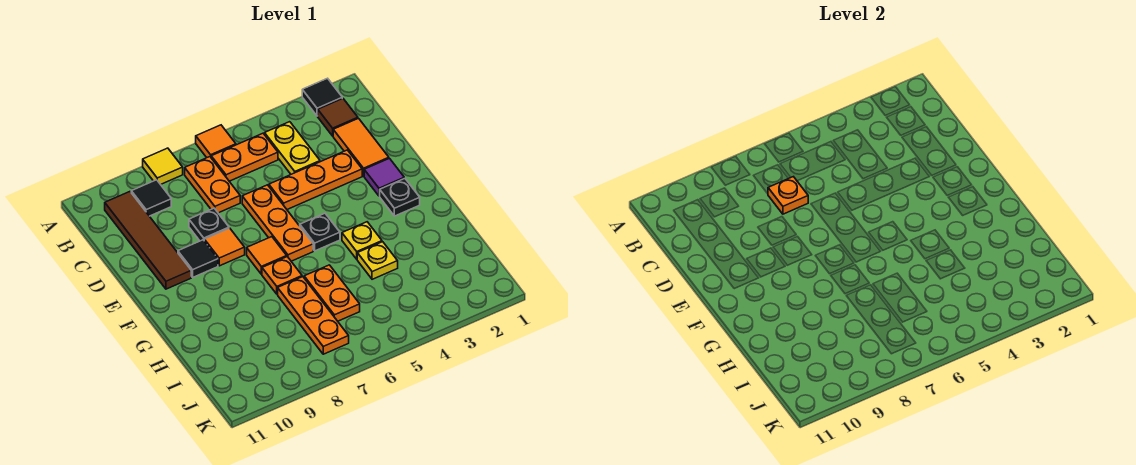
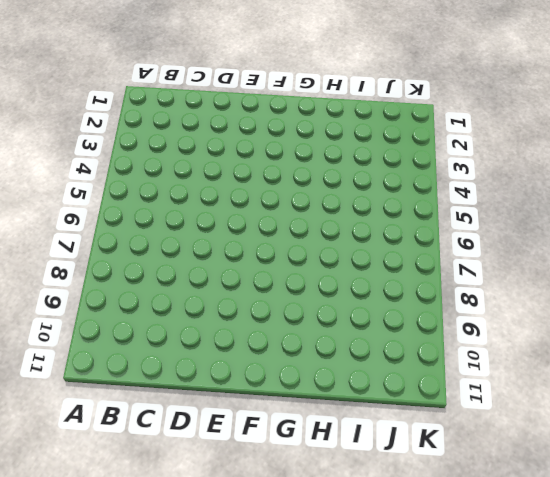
none -> black 1x1 tile [302,78,342,116]
none -> orange 1x1 tile [196,125,236,158]
none -> yellow 1x1 tile [143,148,183,184]

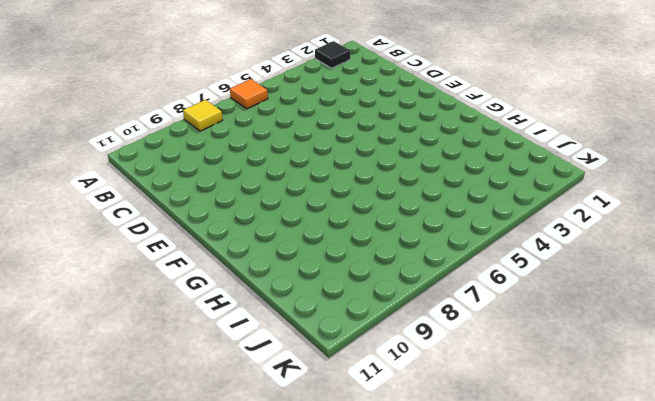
none -> brown 1x1 tile [318,98,358,136]
none -> yellow 1x2 plate [265,122,320,174]
none -> orange 1x2 plate [211,133,278,181]

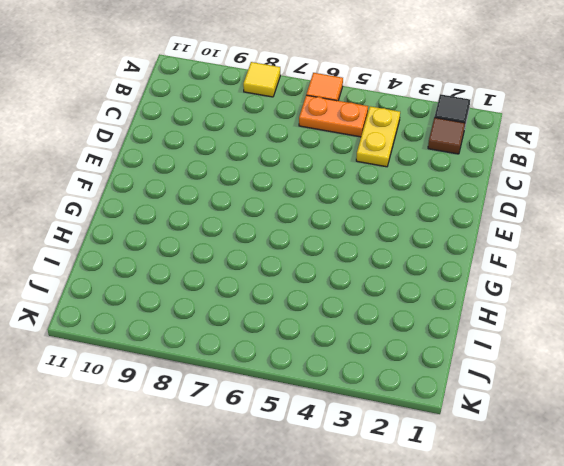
none -> orange 1x2 plate [185,157,240,213]
none -> black 1x1 tile [131,180,171,216]
none -> brown 1x4 tile [105,192,191,289]

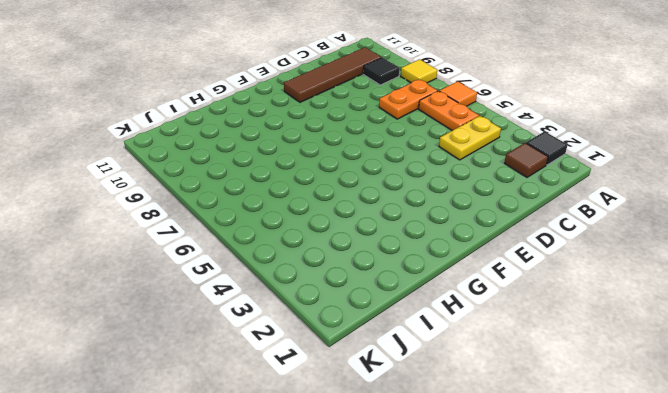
none -> orange 1x2 tile [333,118,389,176]
none -> orange 1x3 plate [269,150,362,209]
none -> orange 1x3 plate [242,185,313,261]

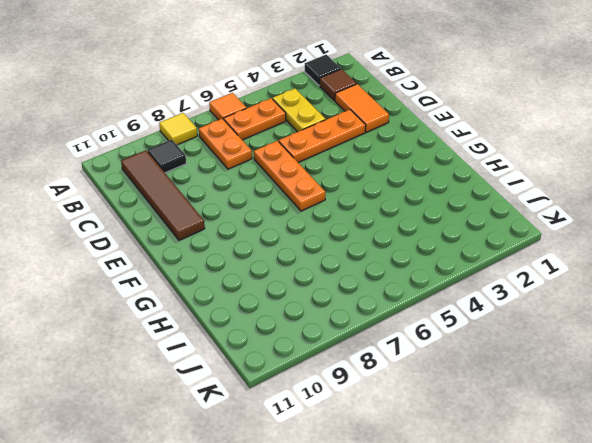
none -> black 1x1 plate [189,208,229,241]
none -> purple 1x1 tile [364,158,404,196]
none -> orange 1x1 tile [204,228,245,266]

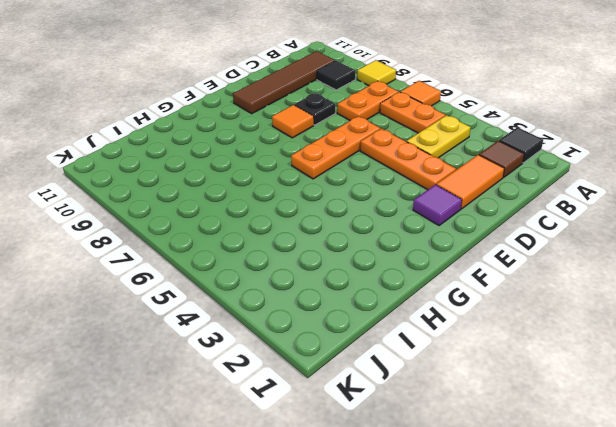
none -> black 1x1 tile [178,240,218,277]
none -> black 1x1 plate [380,178,420,216]
none -> black 1x1 plate [300,213,340,251]

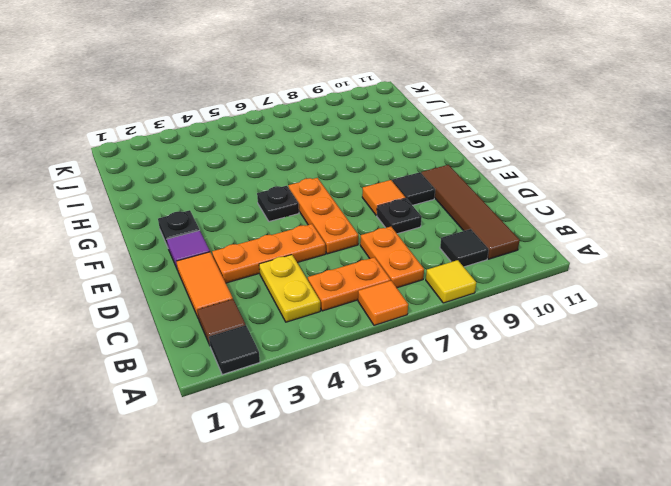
none -> orange 1x1 tile [247,237,287,274]
none -> yellow 1x1 plate [342,222,382,259]
none -> orange 1x1 plate [262,257,302,294]

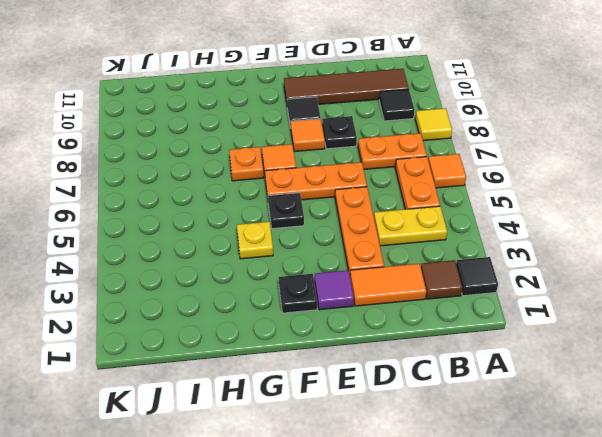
none -> yellow 1x1 plate [357,242,398,279]
none -> orange 1x2 plate [304,265,360,321]
none -> orange 1x3 plate [278,277,349,354]

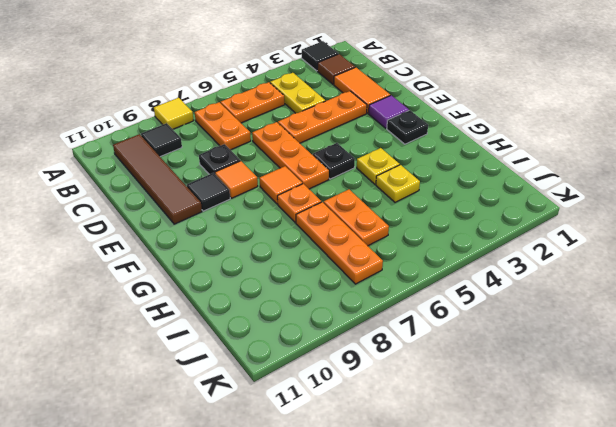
none -> orange 1x1 tile [196,125,236,158]
none -> orange 1x1 plate [768,177,808,214]

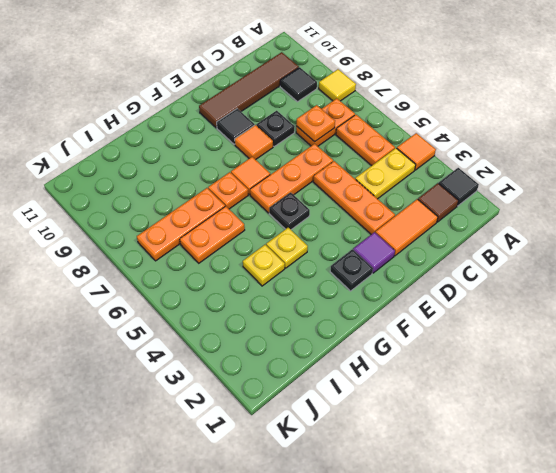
orange 1x1 tile [397,133,436,170] -> orange 1x1 tile moved to [196,125,236,158]

